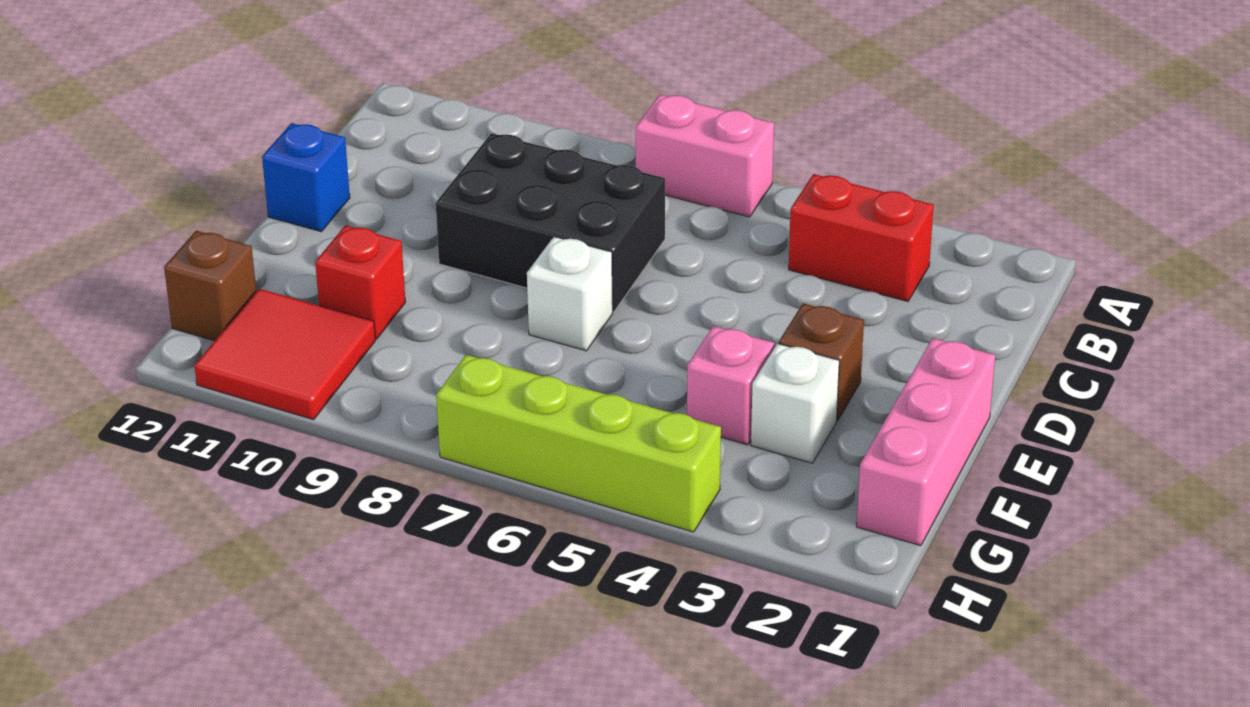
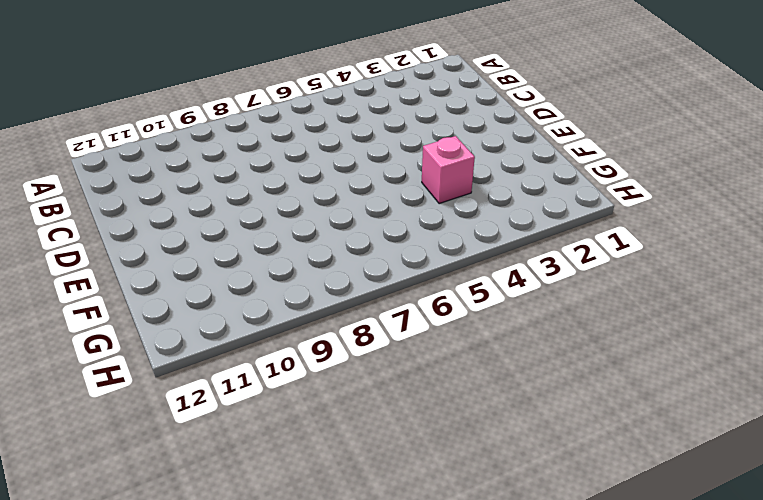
none -> pink 1x2 brick [636,95,774,217]
none -> red 1x2 brick [789,174,934,301]
none -> black 2x3 brick [436,133,665,312]

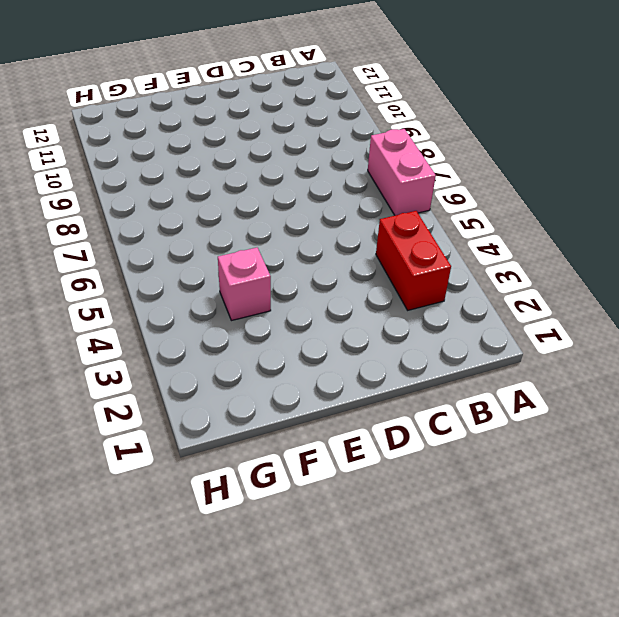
none -> black 2x3 brick [436,133,665,312]
none -> blue 1x1 brick [262,123,350,232]
none -> pink 1x3 brick [857,338,995,546]

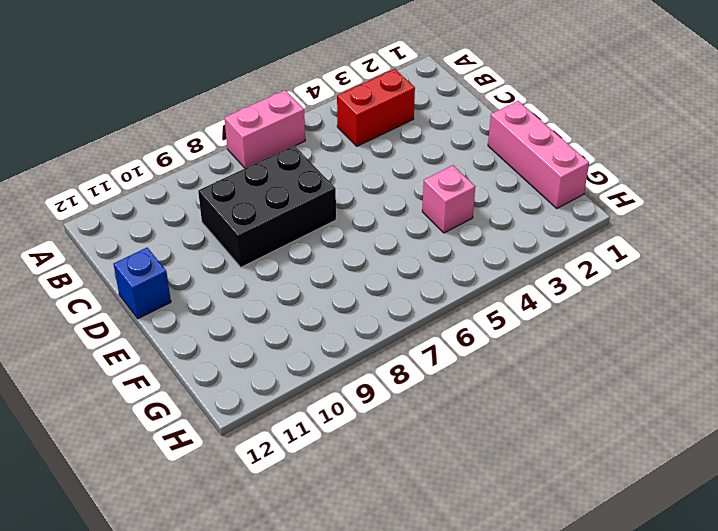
none -> brown 1x1 brick [779,303,864,421]
none -> white 1x1 brick [527,237,613,351]
none -> white 1x1 brick [751,344,839,463]

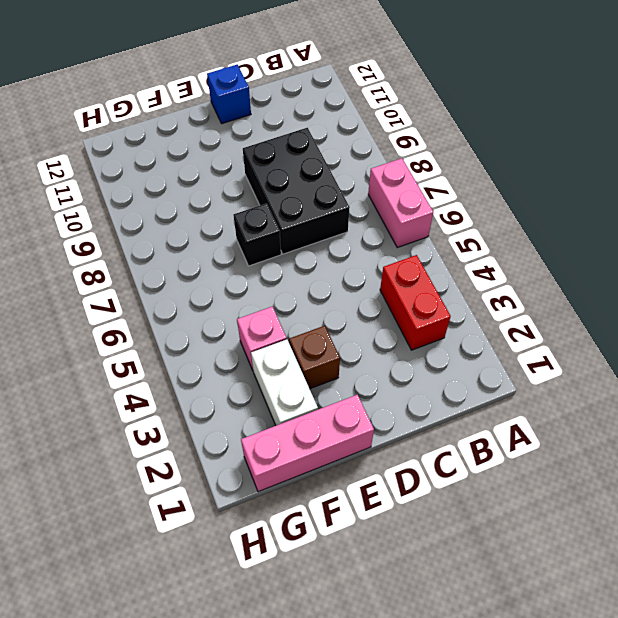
black 1x1 brick [233,203,281,266] -> white 1x1 brick [527,237,613,351]
white 1x2 brick [251,340,318,425] -> white 1x1 brick [751,344,839,463]
none -> red 1x1 brick [315,226,406,339]
none -> red 2x2 tile [194,289,375,420]
none -> brown 1x1 brick [164,231,256,341]

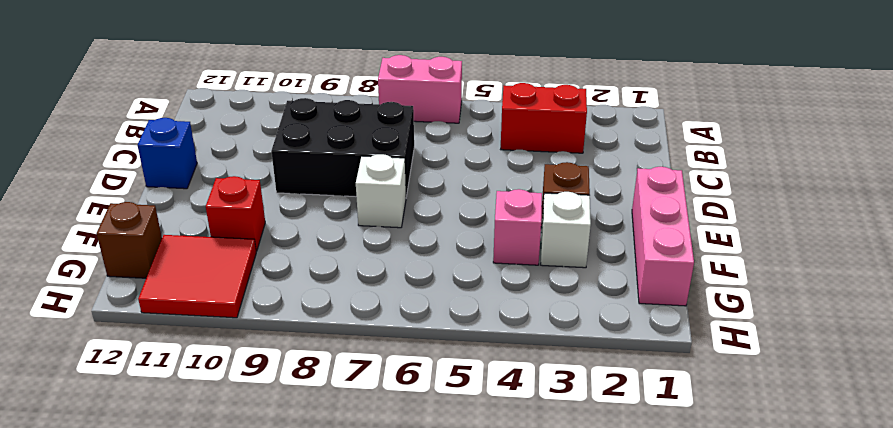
none -> lime 1x4 brick [436,355,721,532]

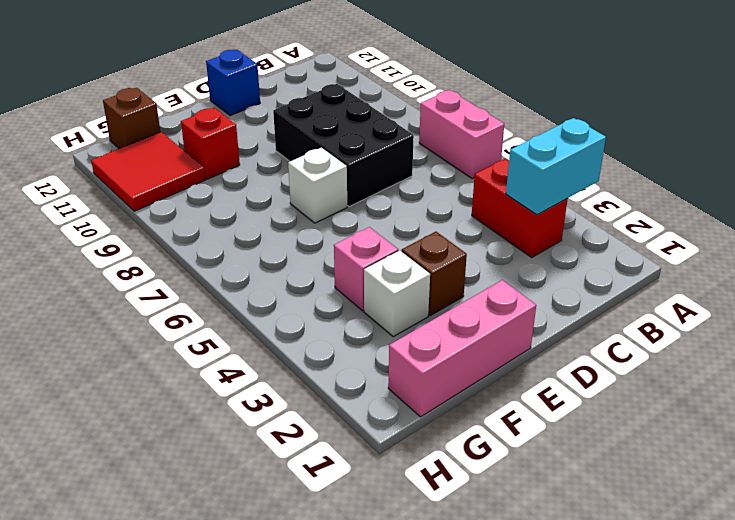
cyan 1x2 brick [506,118,606,215] -> none
none -> lime 1x4 brick [436,355,721,532]

